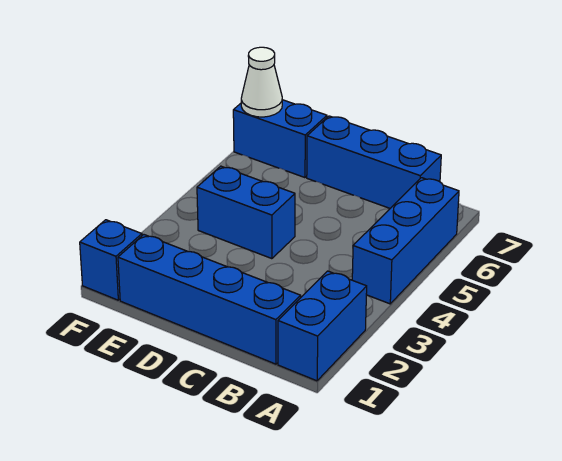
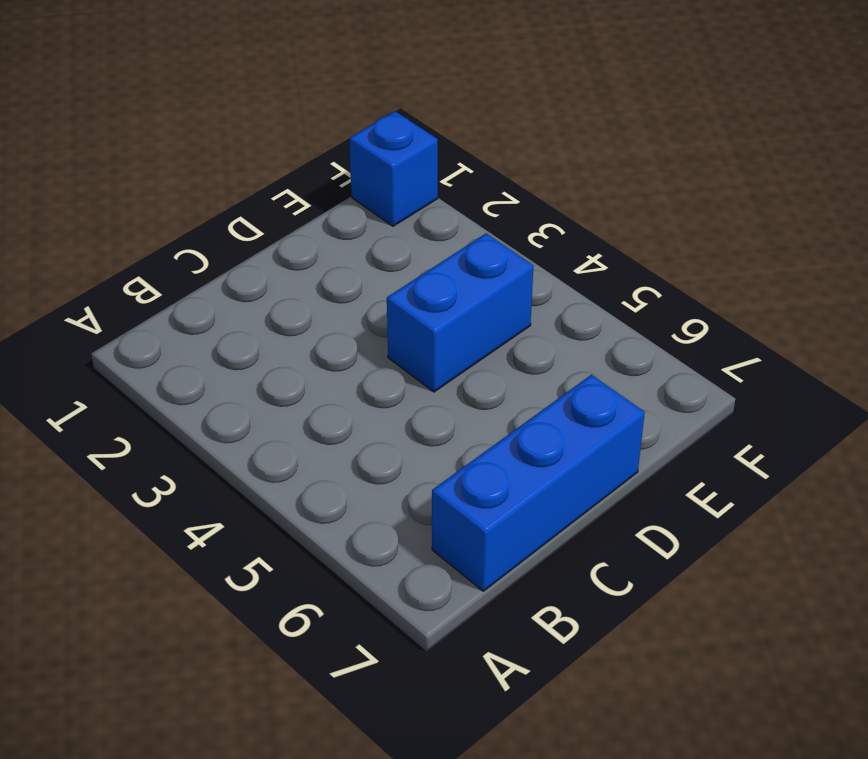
none -> blue 1x2 brick [278,271,367,381]
none -> blue 1x3 brick [352,178,459,304]

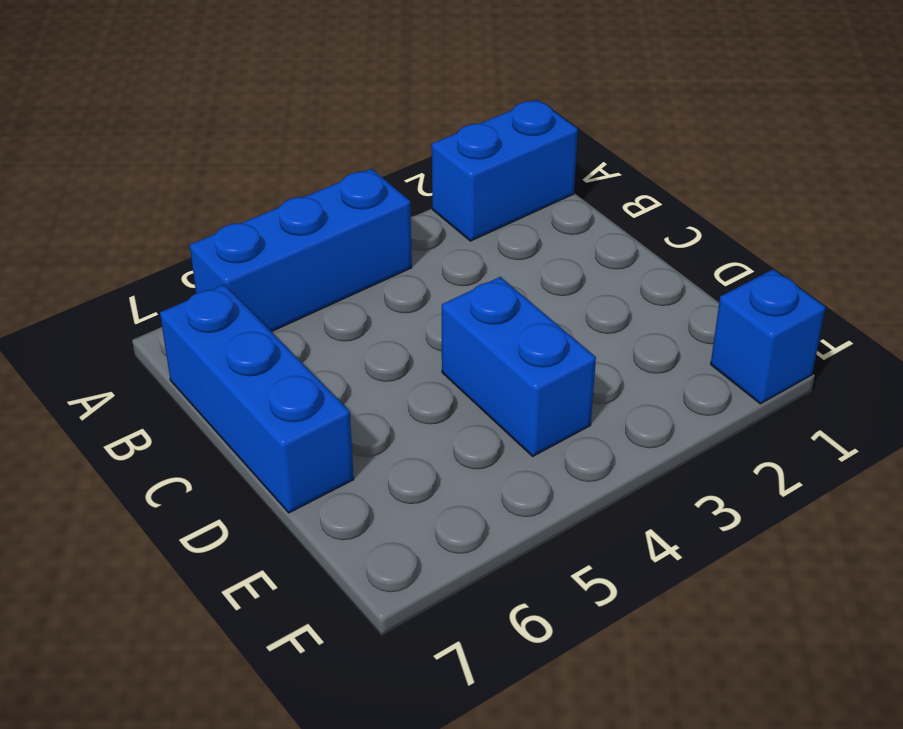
none -> blue 1x4 brick [118,235,301,364]
none -> blue 1x2 brick [233,100,327,178]

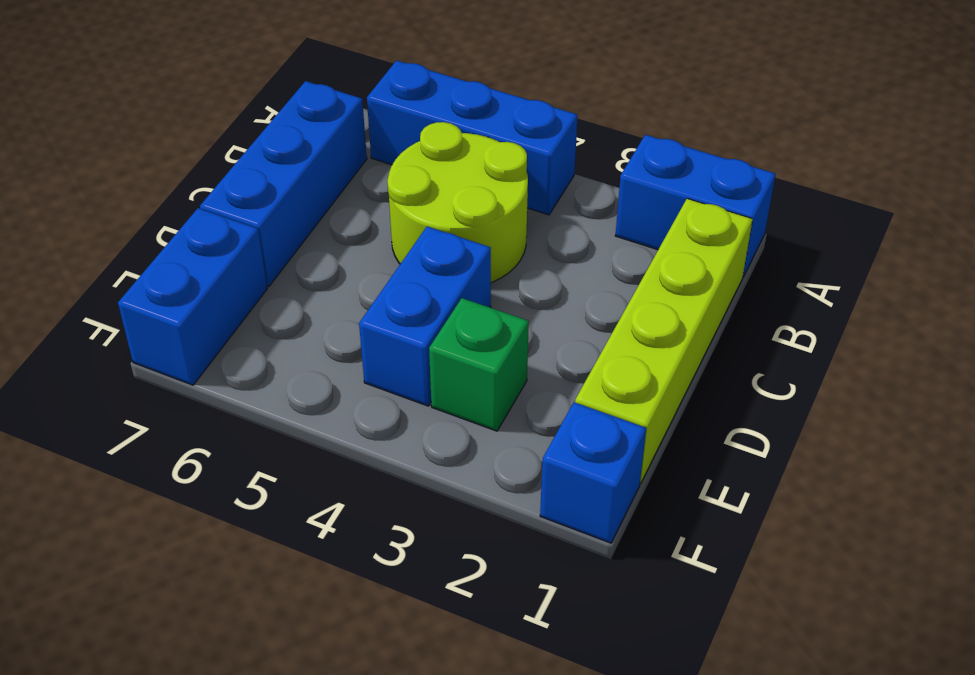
lime 1x4 brick [575,199,753,484] -> blue 1x4 brick [118,235,301,364]
lime 2x2 round brick [387,122,528,283] -> none
green 1x1 brick [429,298,529,431] -> none
none -> white 1x1 cone [241,47,282,117]

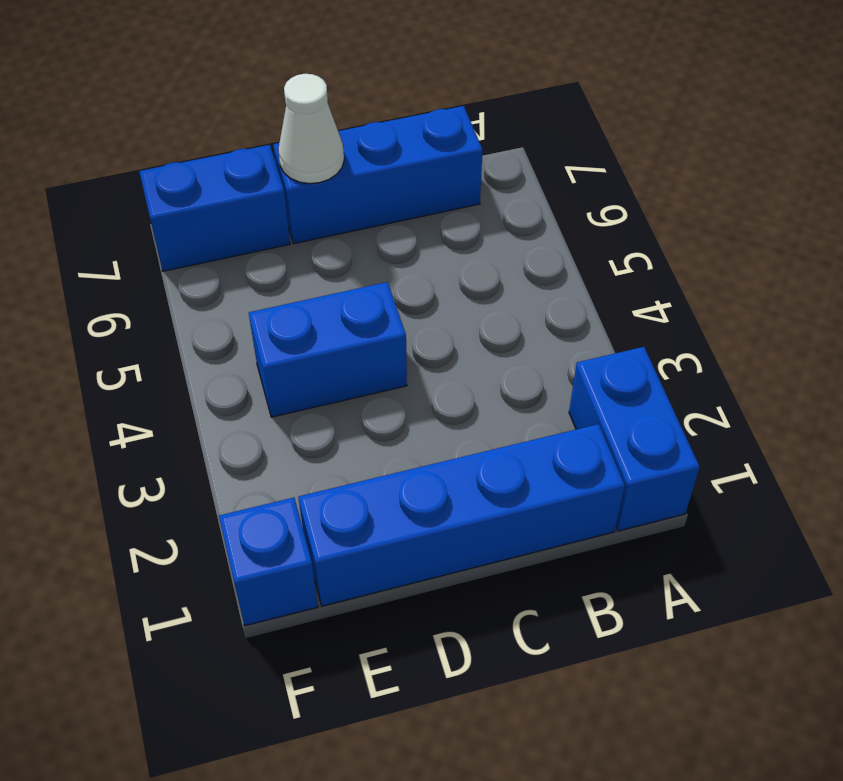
white 1x1 cone [278,74,344,184] -> white 1x1 cone moved to [241,47,282,117]
none -> blue 1x3 brick [352,178,459,304]

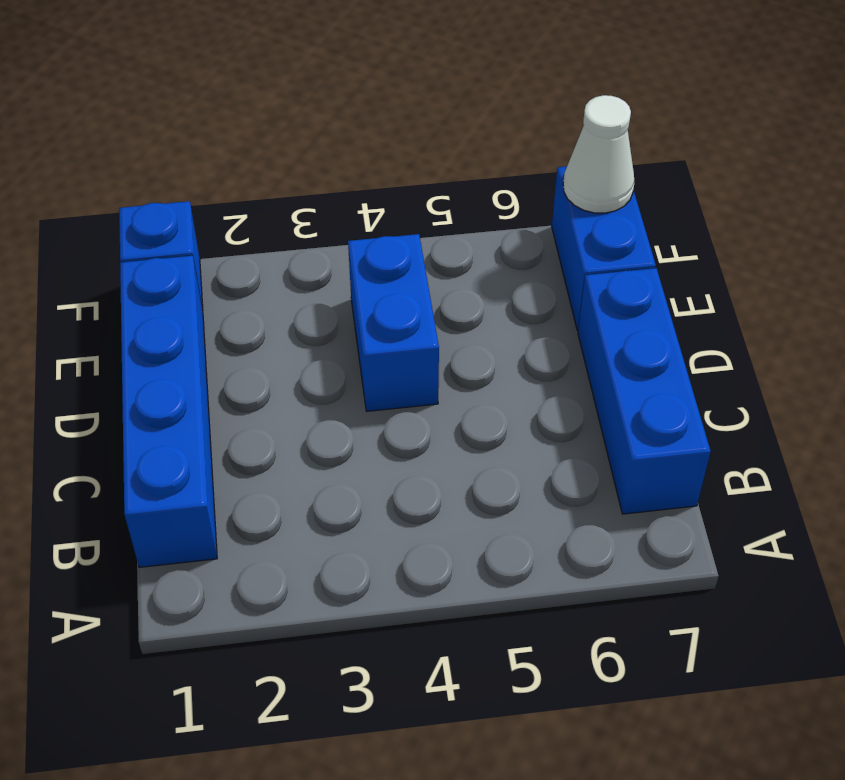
none -> blue 1x2 brick [278,271,367,381]
none -> blue 1x3 brick [352,178,459,304]

